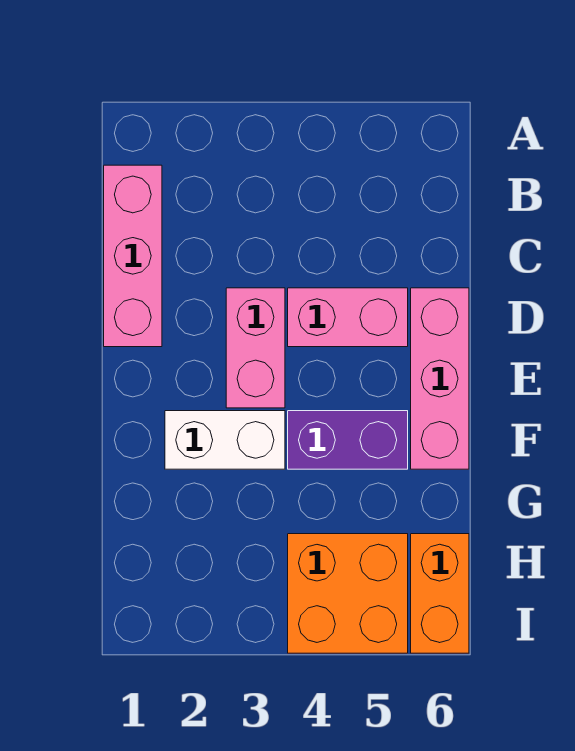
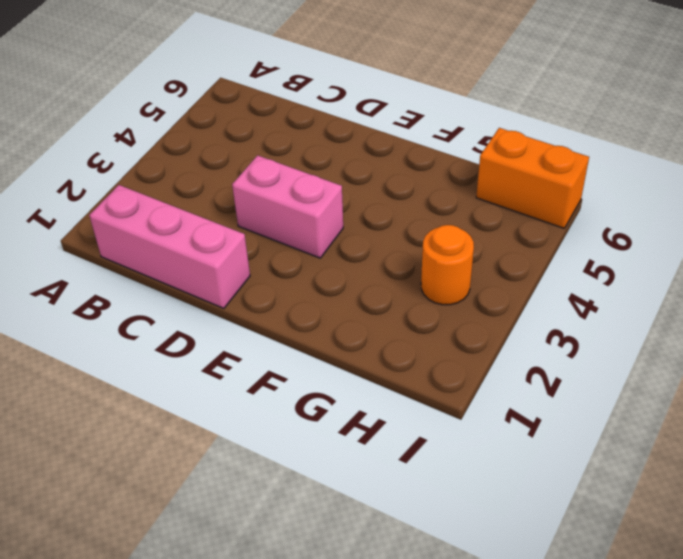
orange 1x1 round brick [421,225,474,305] -> none
none -> pink 1x2 brick [288,288,408,347]
none -> pink 1x3 brick [411,288,469,469]

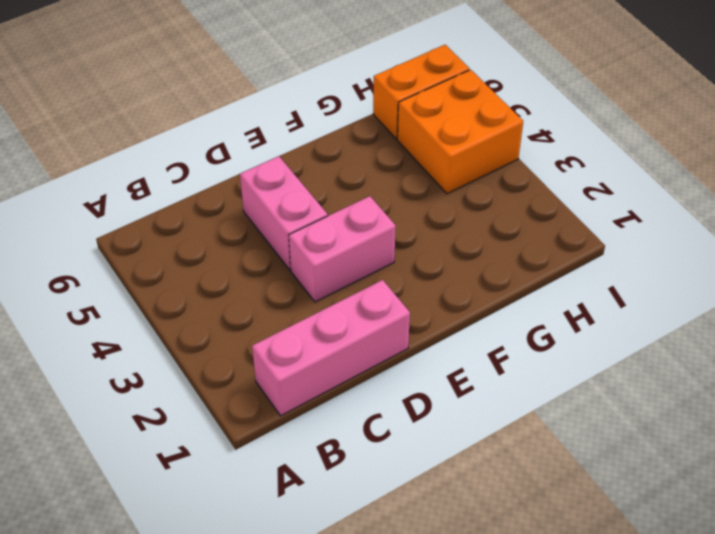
none -> pink 1x3 brick [411,288,469,469]
none -> white 1x2 brick [165,411,285,469]

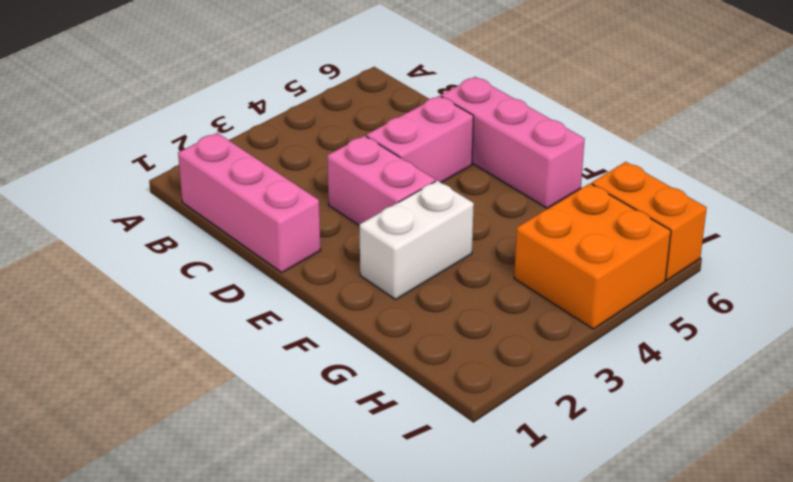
none -> purple 1x2 brick [288,411,408,469]

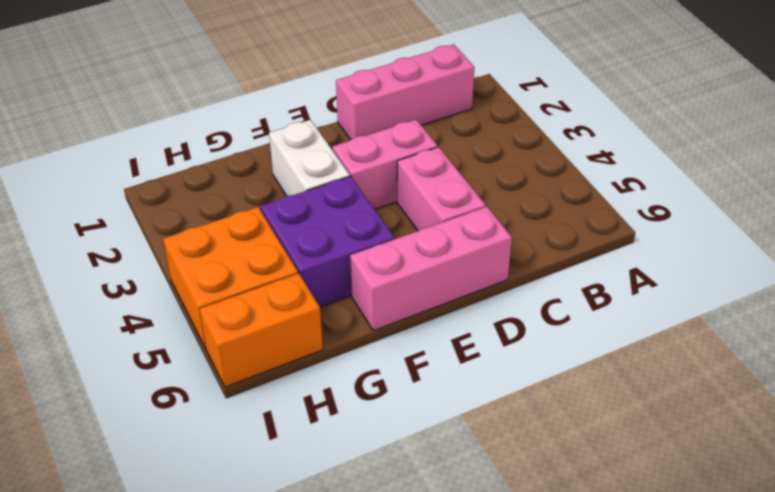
purple 2x2 brick [261,176,395,307] -> purple 1x2 brick [288,411,408,469]

